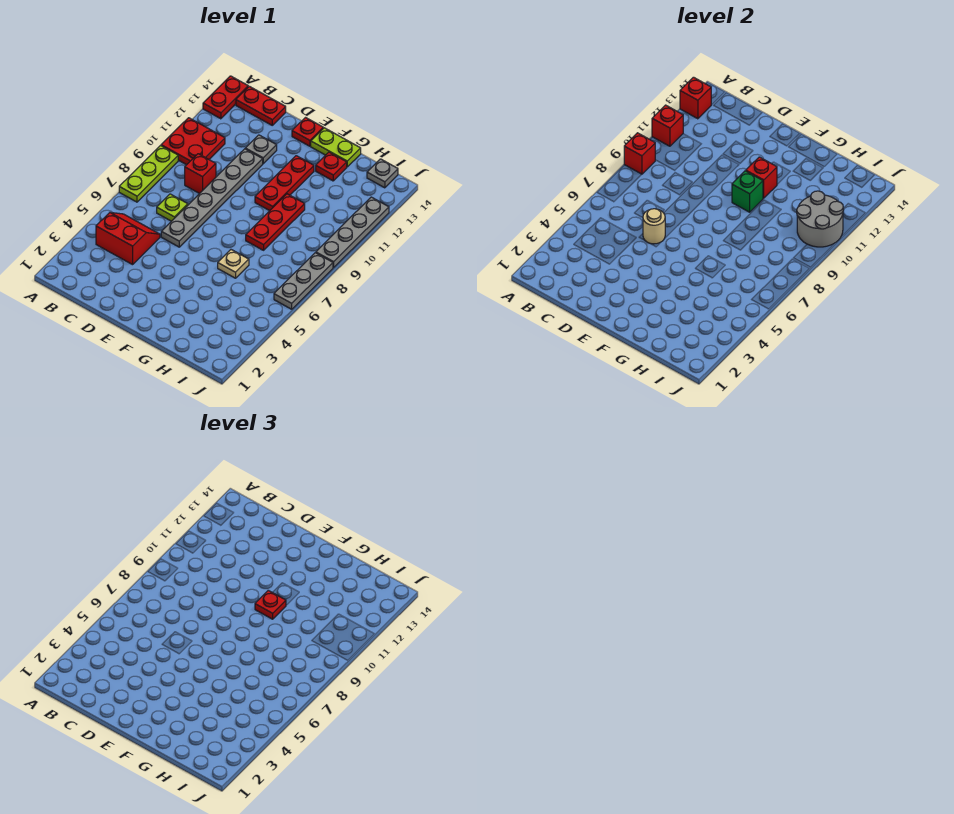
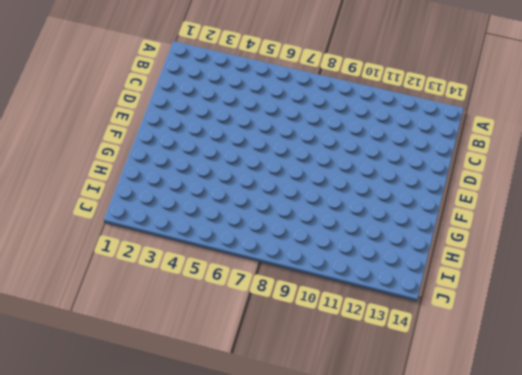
none -> lime 1x3 plate [119,146,178,202]
none -> red 2x2 plate [161,118,225,165]
none -> red 1x2 plate [203,76,248,119]

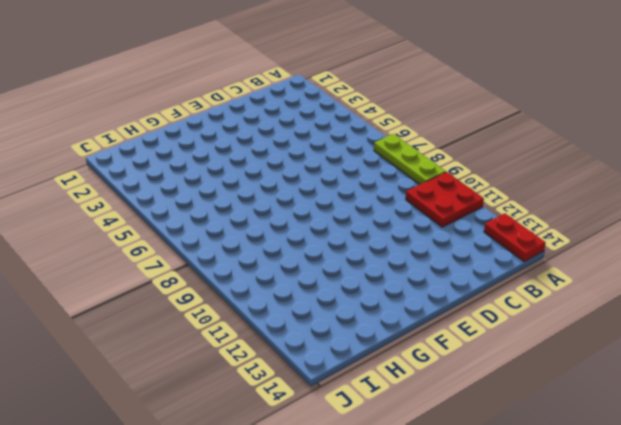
none -> red 2x2 slope [96,212,160,265]
none -> red 1x2 plate [236,86,286,125]
none -> lime 1x1 plate [157,194,188,221]

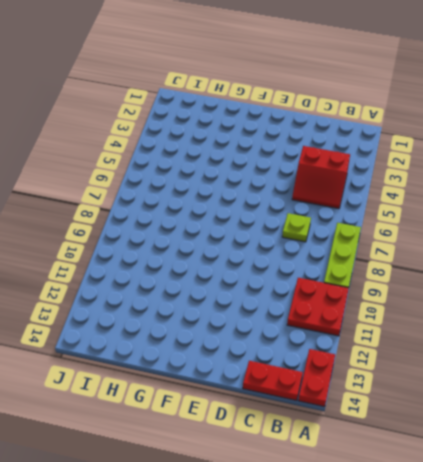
none -> red 1x1 brick [185,154,216,194]
none -> grey 1x6 plate [161,149,263,247]
none -> grey 1x1 plate [245,135,277,164]

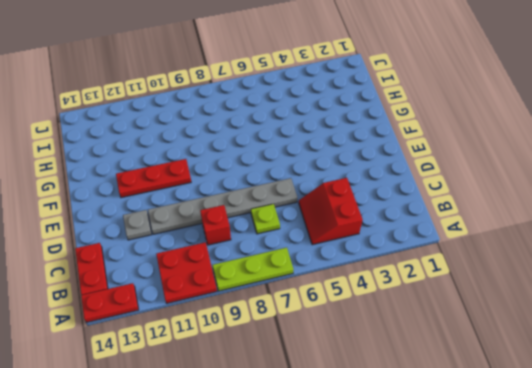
none -> red 1x1 plate [292,118,323,146]
none -> lime 1x2 plate [311,128,361,167]
none -> tan 1x1 plate [218,250,249,278]

